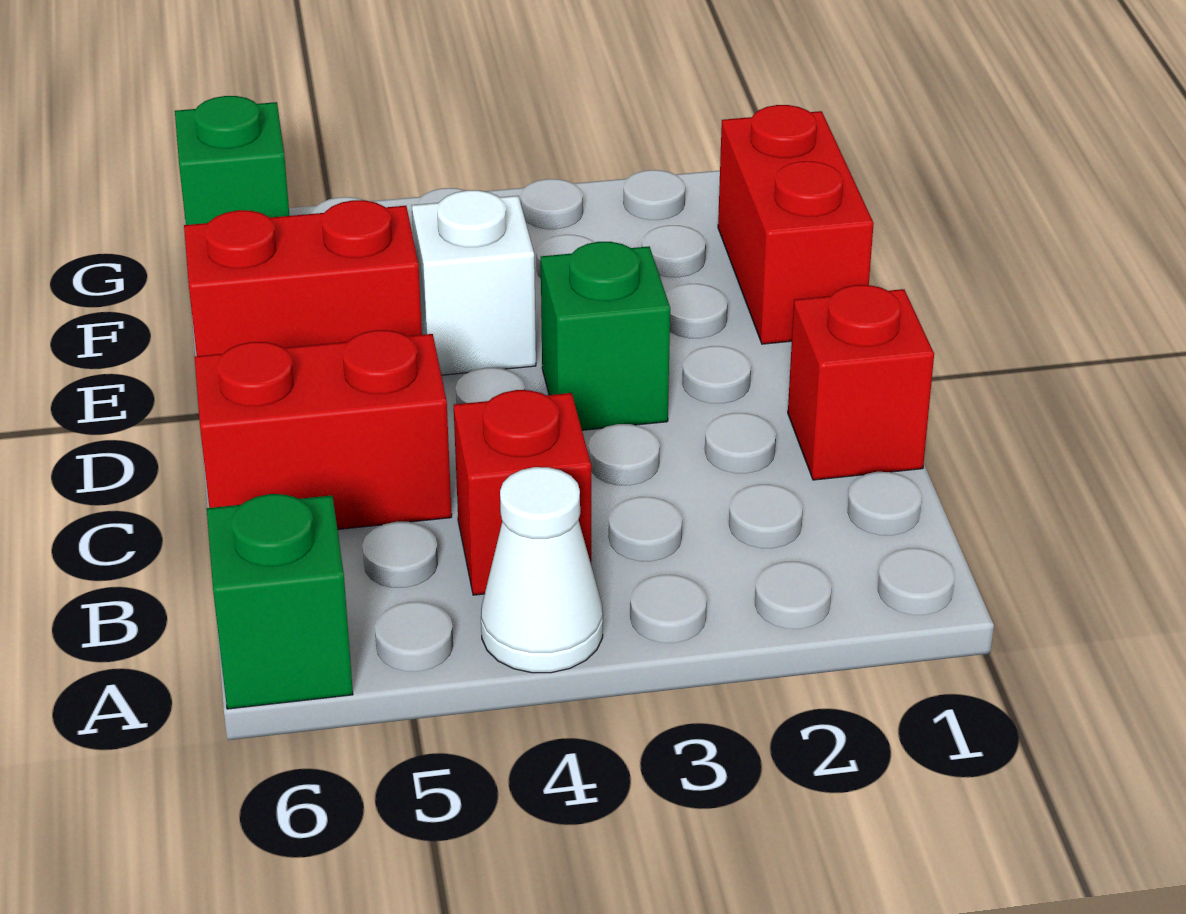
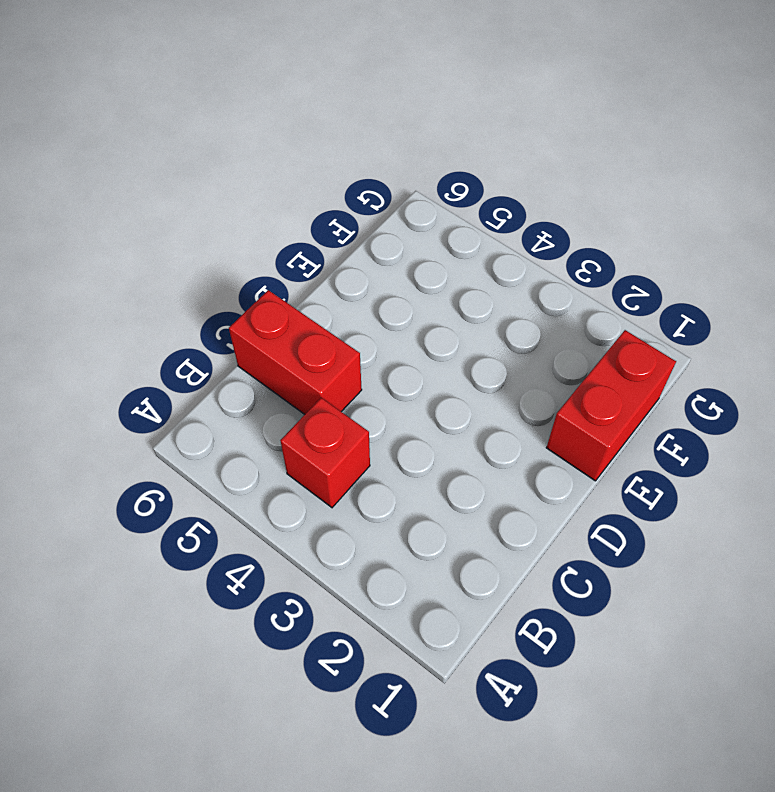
none -> white 1x1 cone [481,467,603,673]
none -> green 1x1 brick [207,494,353,709]

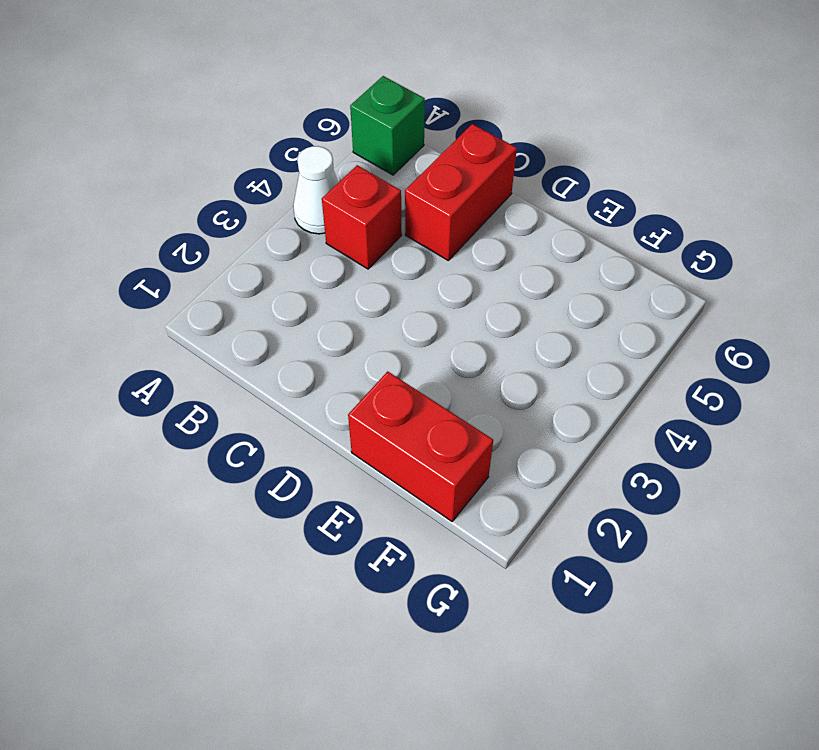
none -> red 1x1 brick [788,285,934,480]
none -> green 1x1 brick [541,242,670,430]

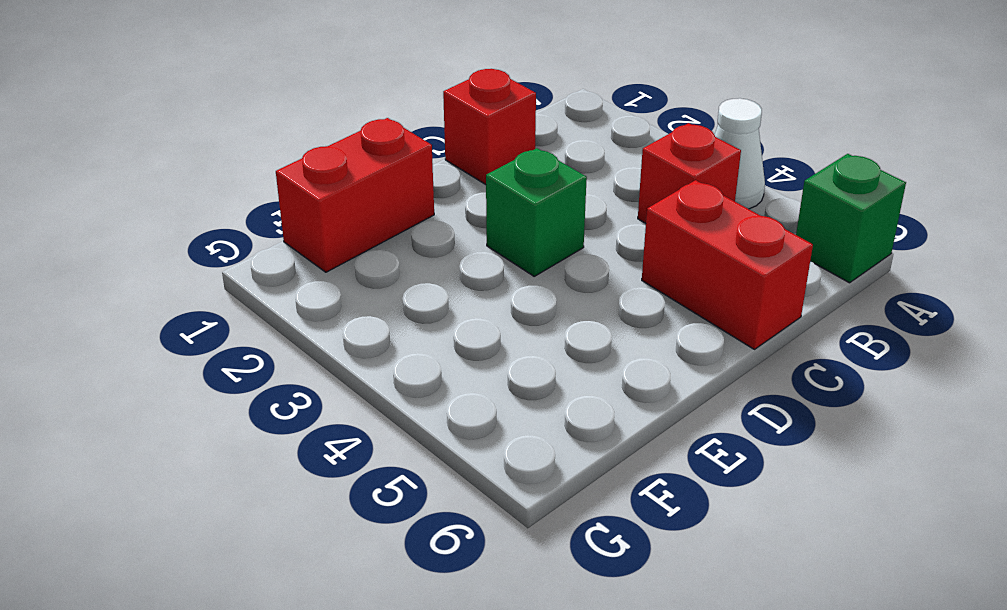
none -> white 1x1 brick [412,190,536,375]
none -> red 1x2 brick [184,200,422,356]

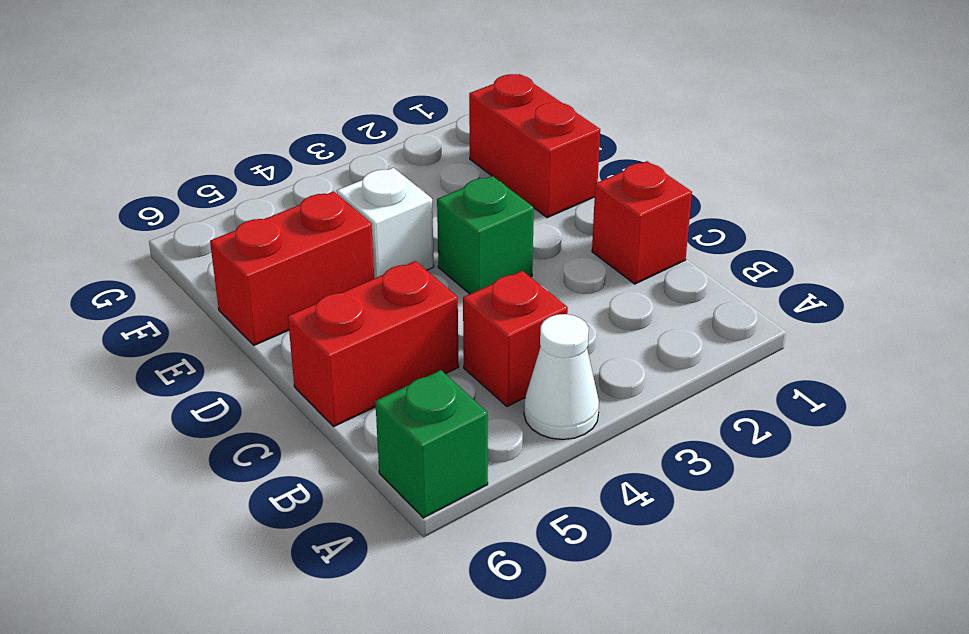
none -> green 1x1 brick [175,96,289,225]

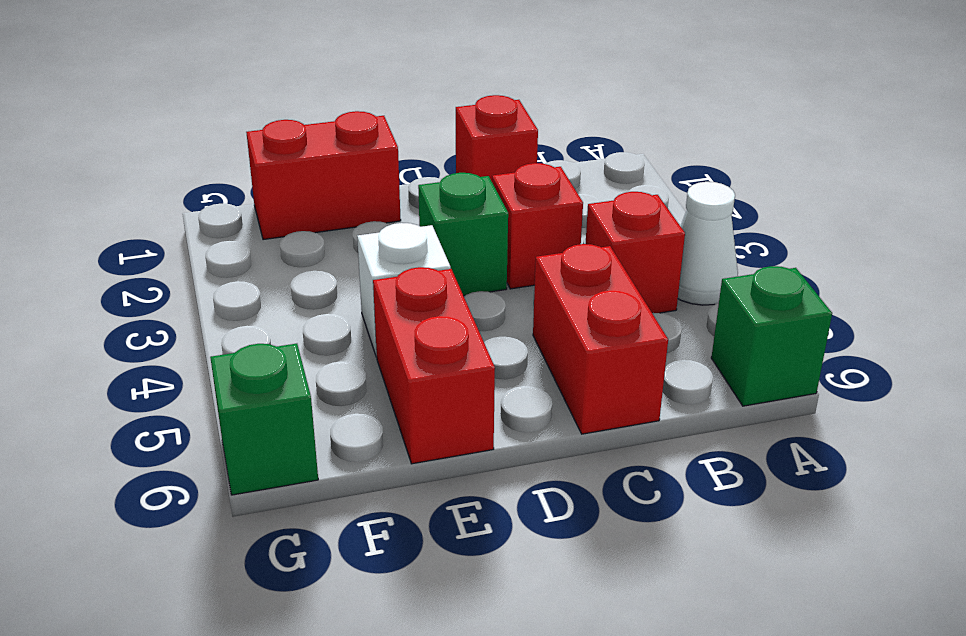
red 1x1 brick [492,163,583,289] -> none

